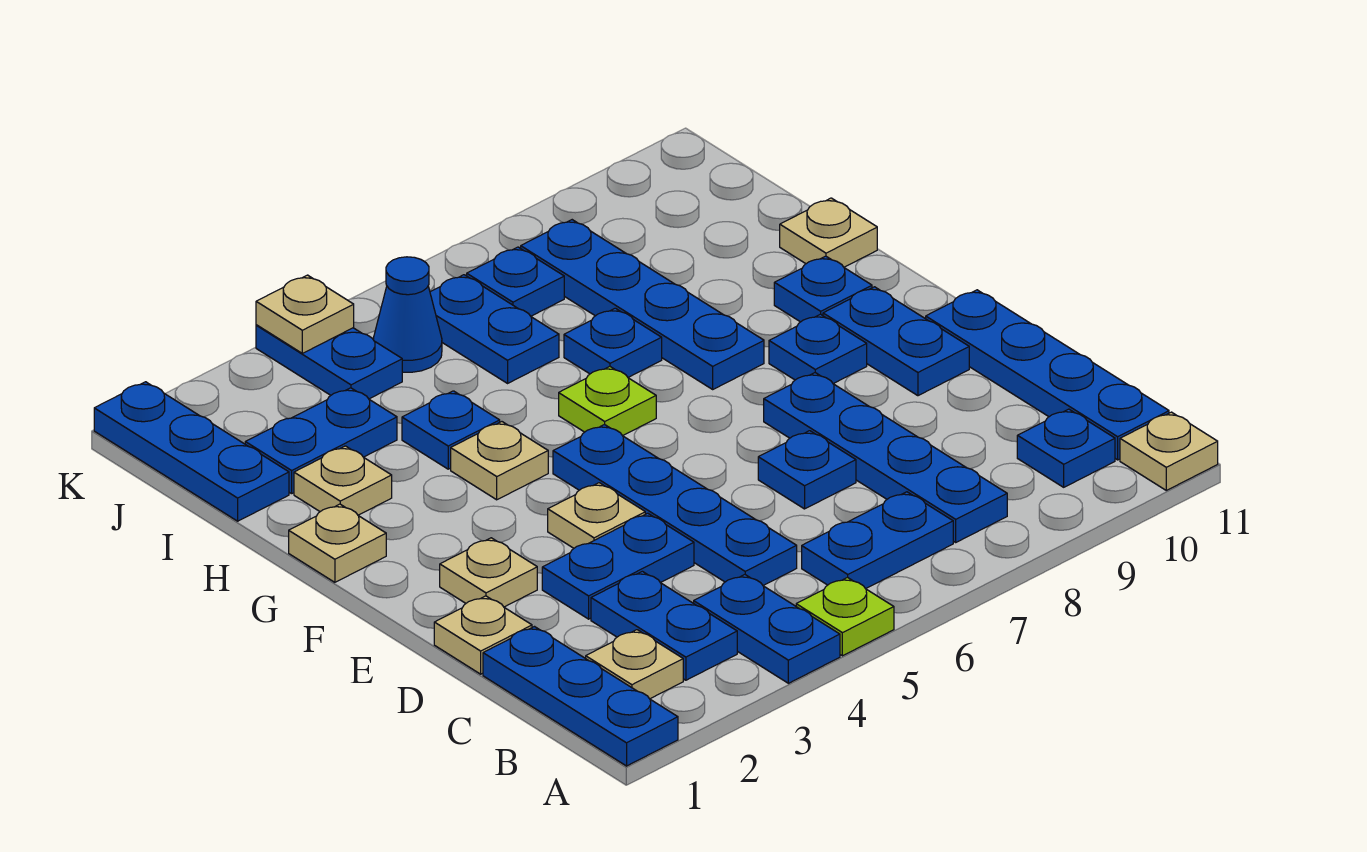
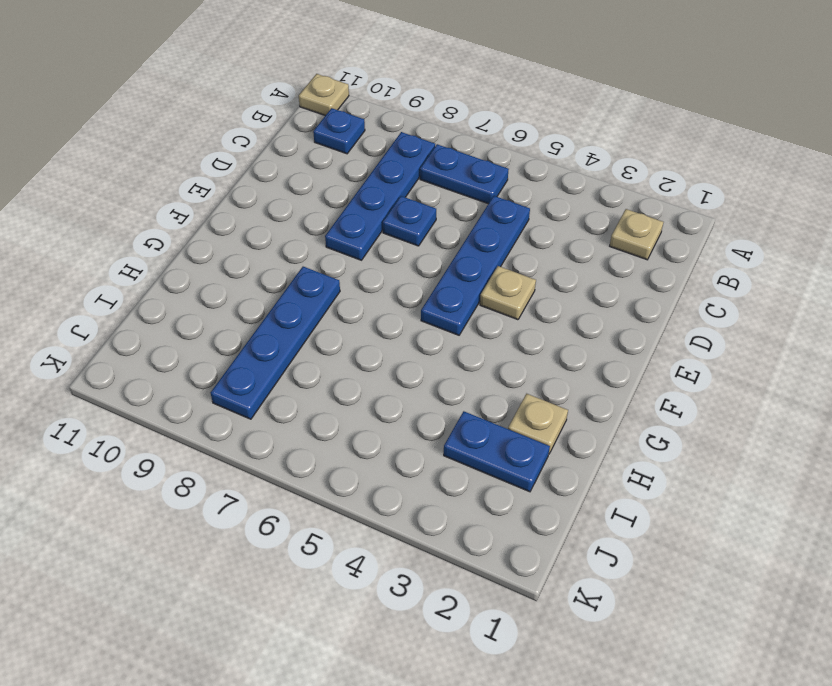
none -> blue 1x3 plate [483,627,678,766]
none -> blue 1x2 plate [694,575,840,683]
none -> lime 1x1 plate [796,577,894,656]
none -> blue 1x2 plate [591,571,737,680]

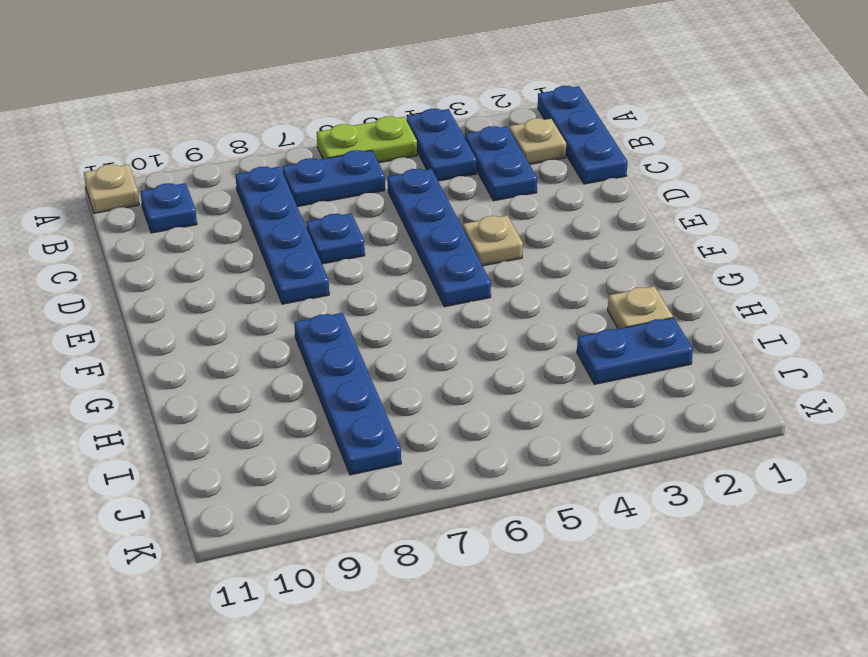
lime 1x2 plate [317,116,417,163] -> lime 1x1 plate [796,577,894,656]
none -> blue 1x4 plate [926,290,1169,460]
none -> tan 1x1 plate [434,596,532,674]
none -> blue 1x2 plate [542,513,694,619]
none -> tan 1x1 plate [440,538,537,607]

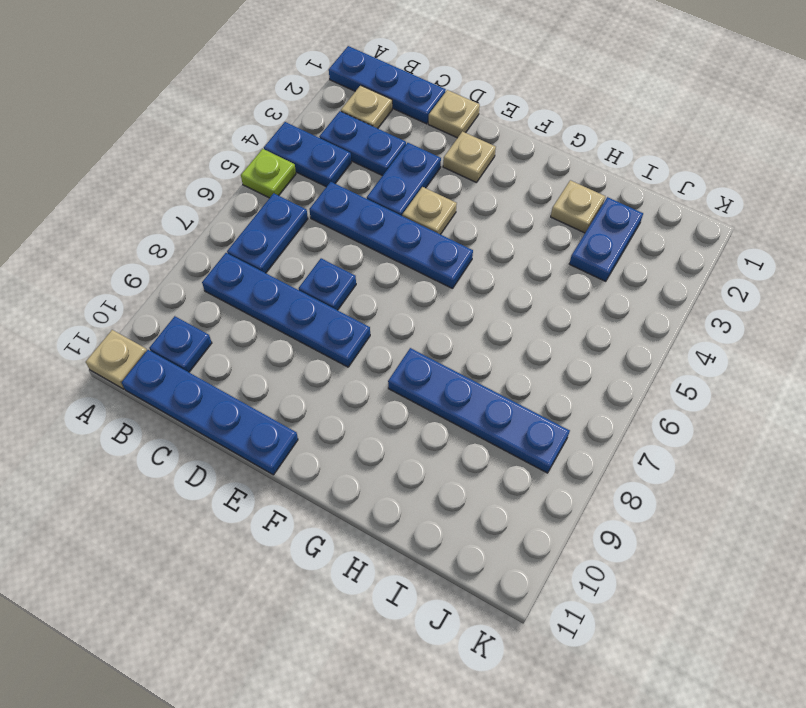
none -> blue 1x2 plate [823,287,969,396]
none -> blue 1x1 plate [769,314,867,384]
none -> tan 1x1 plate [289,504,386,582]
none -> tan 1x1 plate [451,422,548,500]

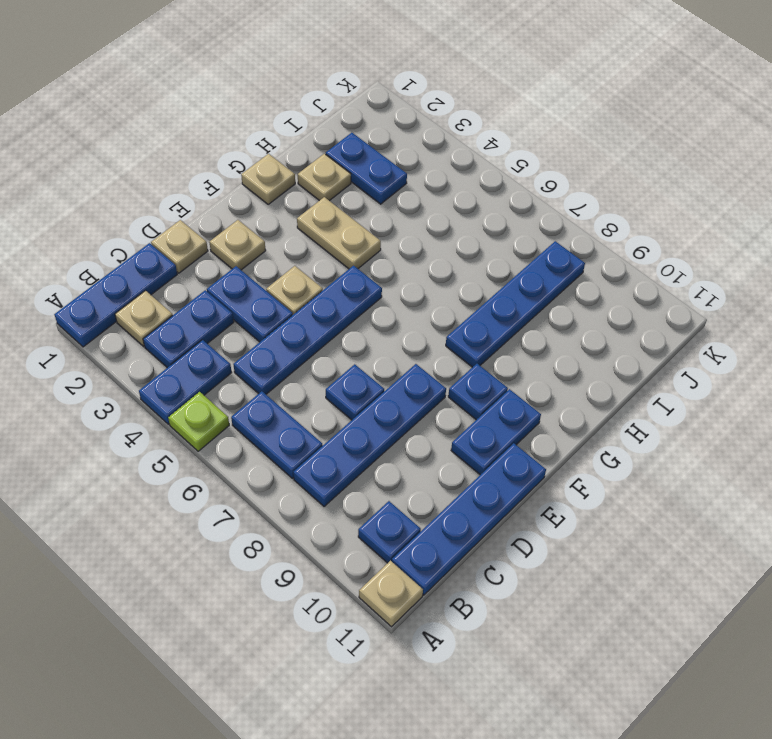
tan 1x2 plate [297,197,381,269] -> tan 1x1 plate [451,422,548,500]
none -> lime 1x1 plate [559,367,656,436]
none -> blue 1x1 plate [774,256,872,322]
none -> blue 1x1 plate [402,391,500,469]
none -> blue 1x1 plate [564,308,662,377]

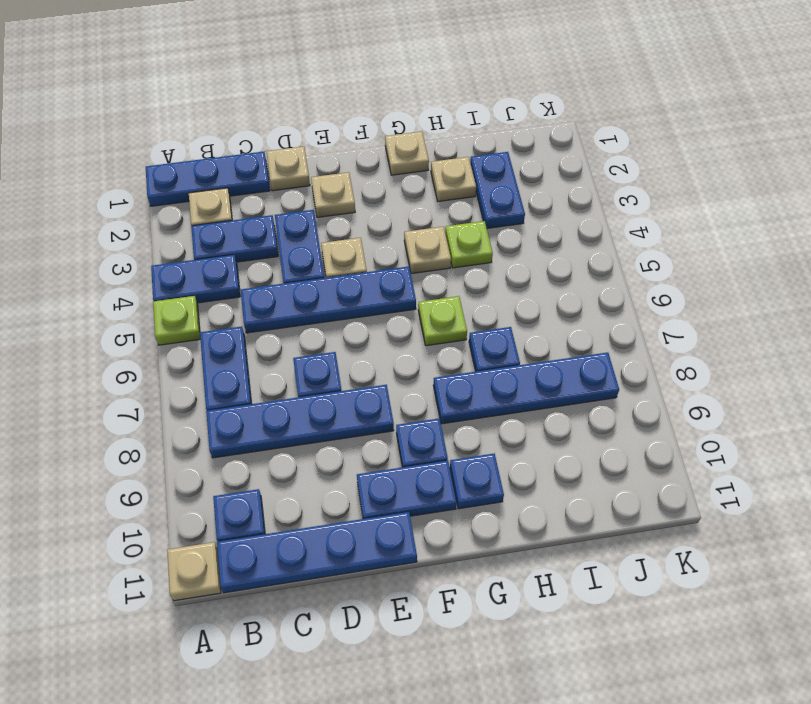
lime 1x1 plate [445,221,493,268] -> blue 1x1 plate [402,391,500,469]
none -> tan 1x1 plate [780,198,877,267]
none -> blue 1x3 plate [94,382,289,521]
none -> blue 1x2 plate [430,275,559,383]
none -> blue 1x2 plate [256,325,402,399]

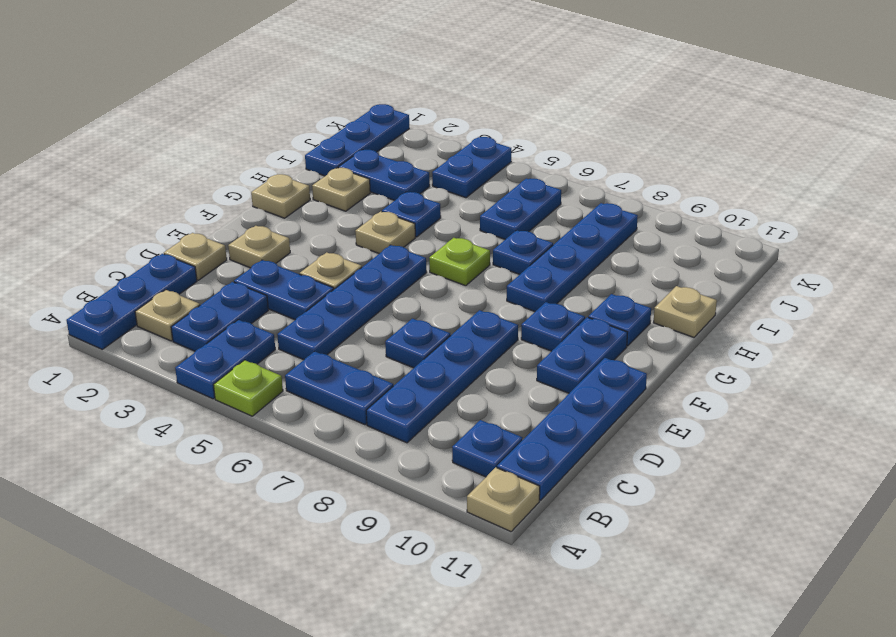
none -> blue 1x1 cone [373,257,442,372]
none -> blue 1x1 plate [467,247,564,316]
none -> tan 1x1 plate [256,275,354,353]

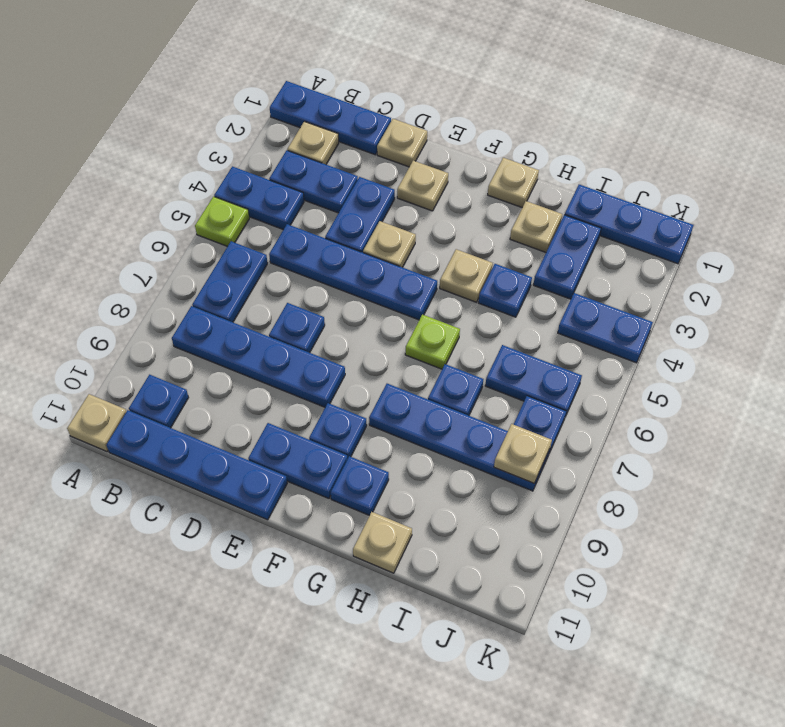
tan 1x1 plate [494,424,552,483] -> tan 1x1 plate moved to [256,275,354,353]
none -> blue 1x1 cone [373,257,442,372]

